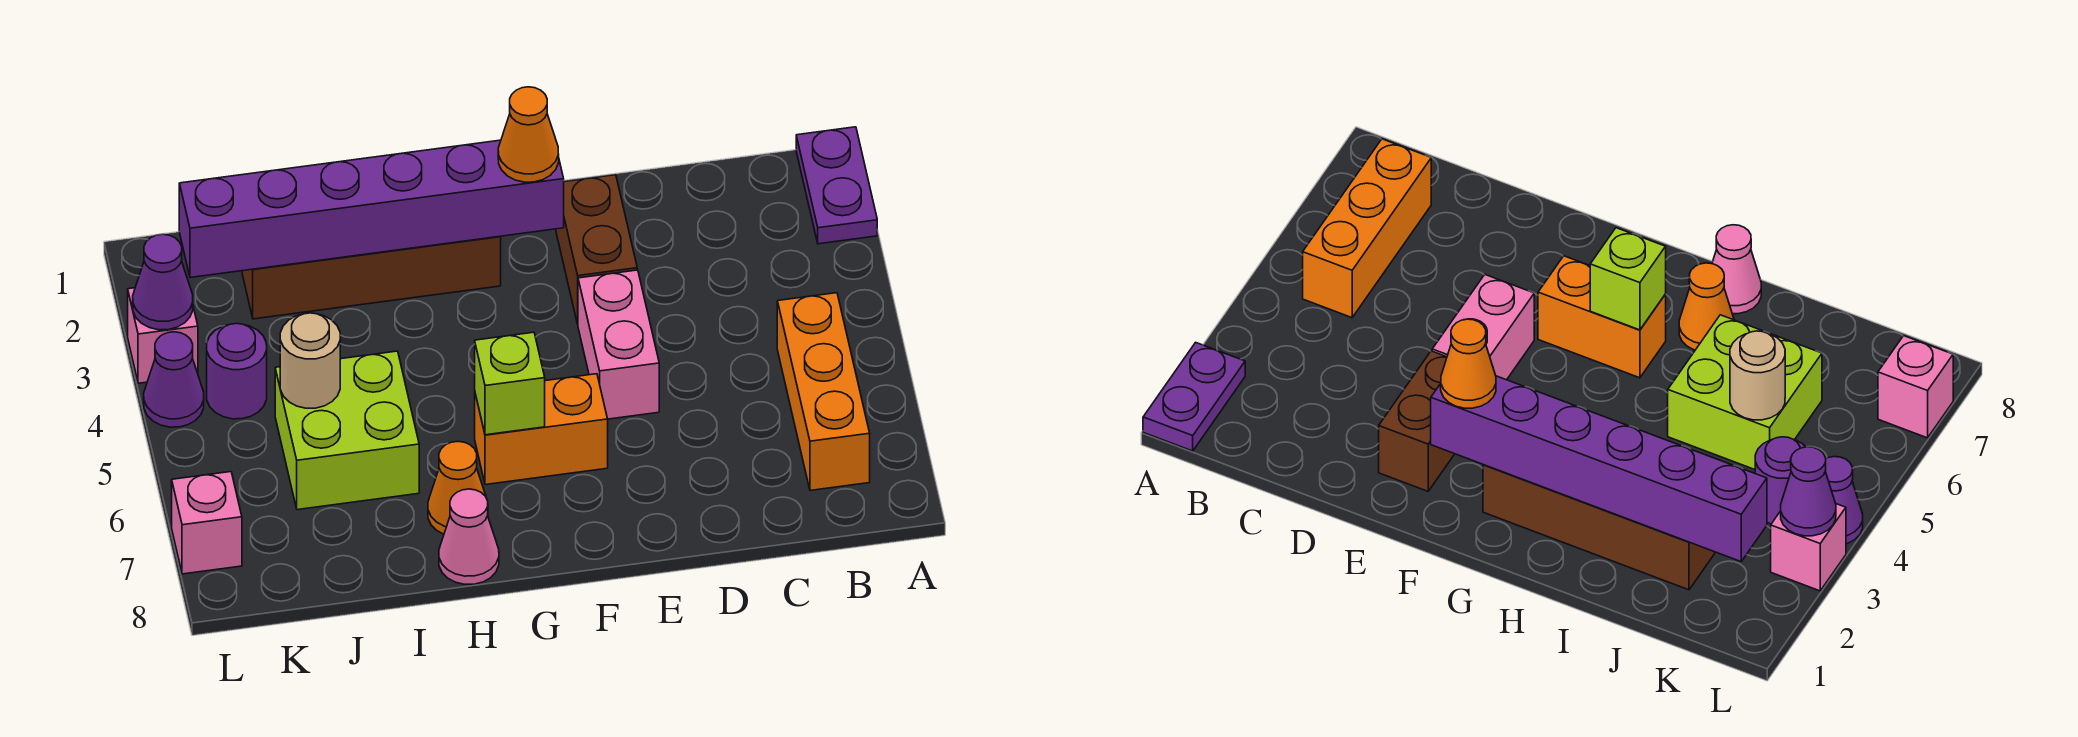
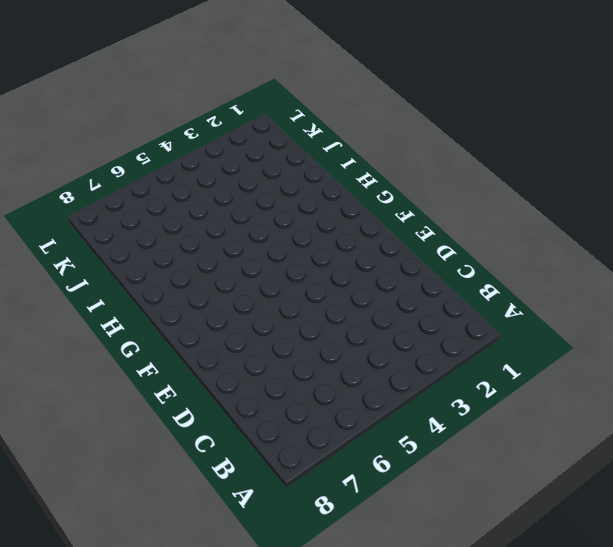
none -> purple 1x2 plate [796,127,877,244]
none -> orange 1x3 brick [777,293,870,491]
none -> brown 1x2 brick [556,175,637,324]

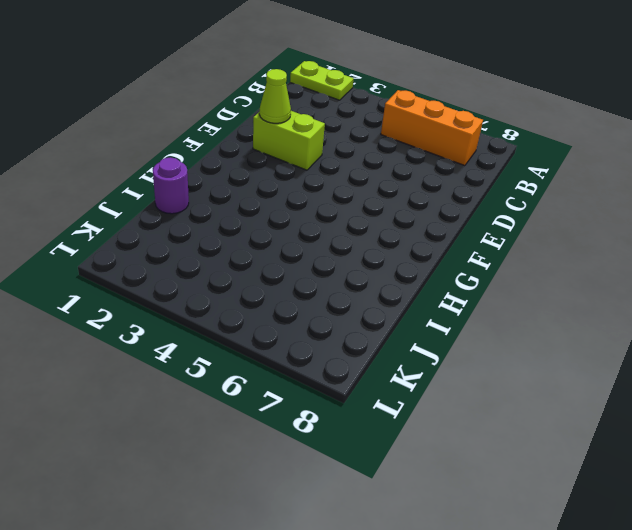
lime 1x2 plate [290,61,354,100] -> purple 1x2 plate [796,127,877,244]
lime 1x2 brick [253,111,325,170] -> brown 1x2 brick [556,175,637,324]
lime 1x1 cone [259,69,291,123] -> none
purple 1x1 round brick [153,157,189,214] -> purple 1x1 round brick moved to [207,324,267,419]
none -> pink 1x2 brick [578,270,659,419]
none -> orange 1x2 brick [475,374,608,485]
none -> brown 1x4 brick [242,236,501,319]

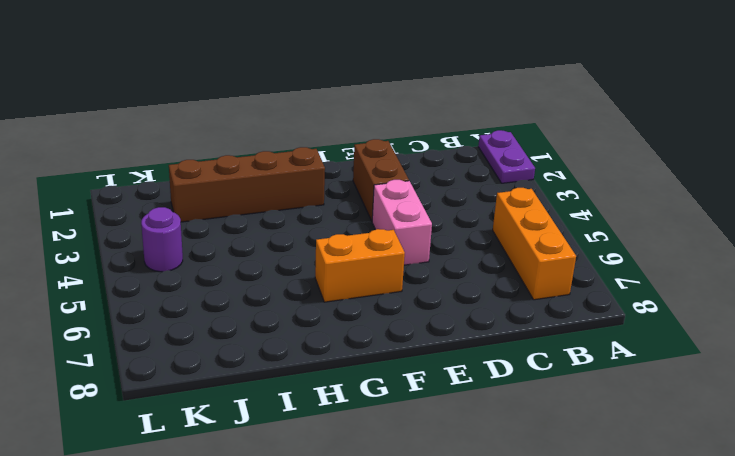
none -> orange 1x1 cone [428,441,486,534]
none -> pink 1x1 cone [439,489,499,584]
none -> lime 2x2 brick [275,351,419,510]

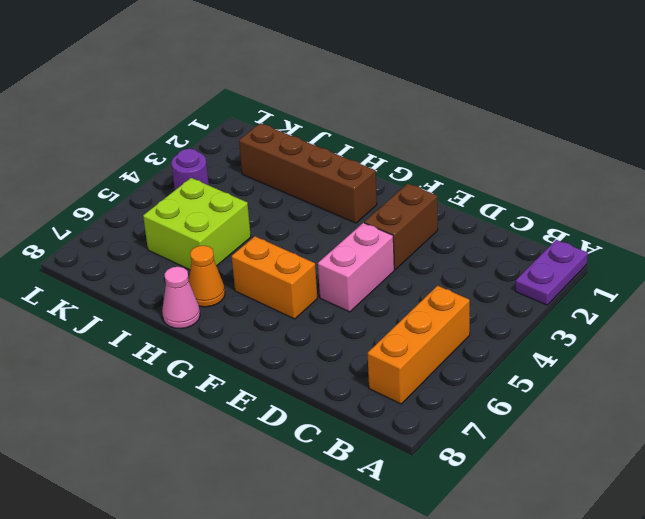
none -> pink 1x1 brick [128,288,198,383]
none -> purple 1x1 cone [144,332,204,427]
none -> pink 1x1 brick [172,472,242,574]

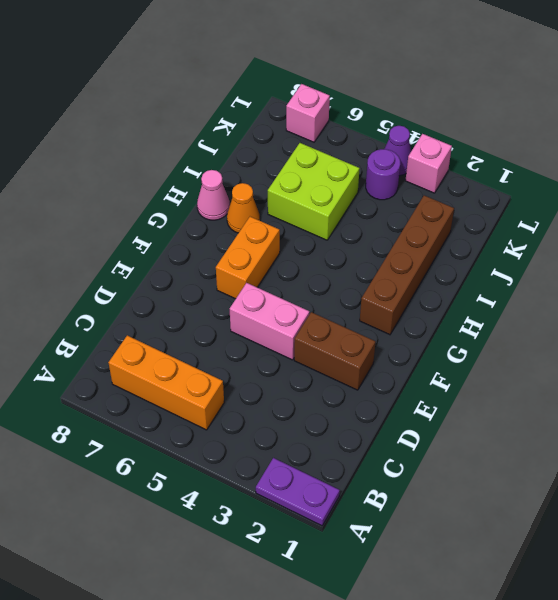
none -> purple 1x6 brick [179,140,564,278]
none -> lime 1x1 brick [475,332,545,435]
none -> tan 1x1 round brick [280,313,340,408]

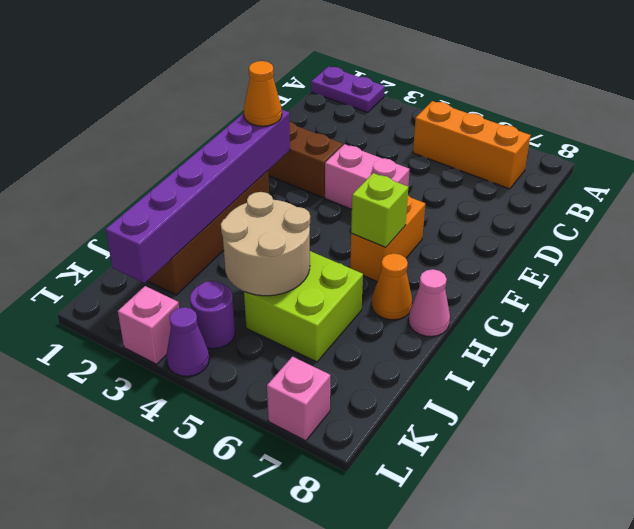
tan 2x2 round brick [221,192,310,296] -> tan 1x1 round brick [280,313,340,408]
none -> purple 1x1 cone [133,234,193,330]

